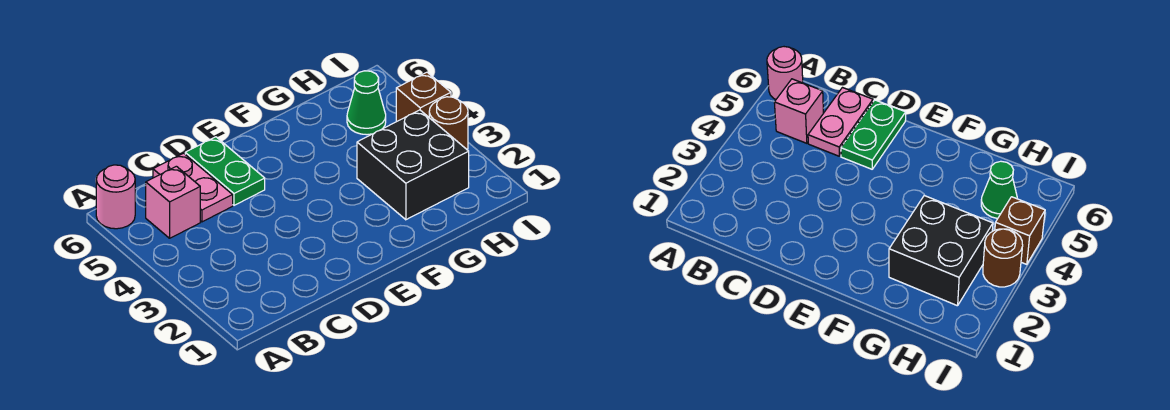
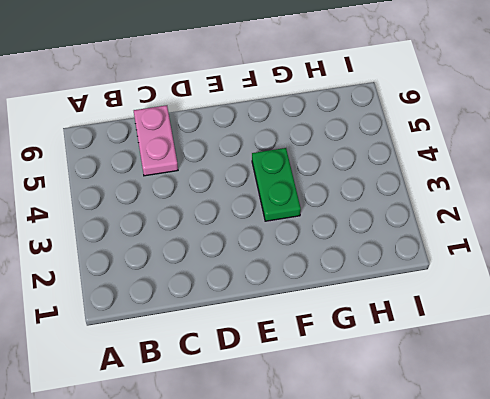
green 1x2 plate [252,148,301,221] -> green 1x2 plate moved to [185,137,265,205]
none -> pink 1x1 round brick [96,165,135,229]
none -> pink 1x1 brick [146,166,200,238]

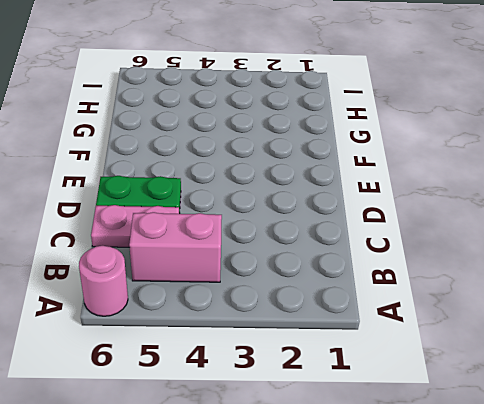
pink 1x2 brick [129,212,222,282] -> pink 1x1 brick [146,166,200,238]
none -> black 2x2 brick [357,110,469,220]
none -> green 1x1 cone [347,71,386,135]

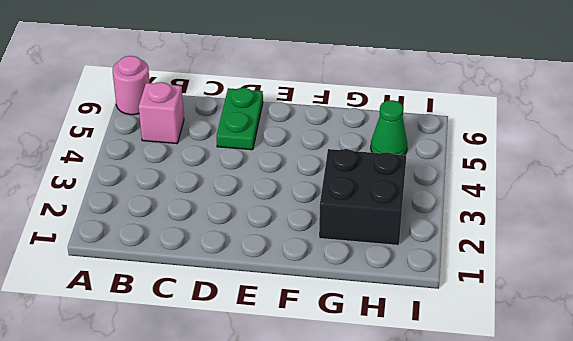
none -> pink 1x2 plate [153,153,233,222]
none -> brown 1x1 round brick [429,97,468,150]

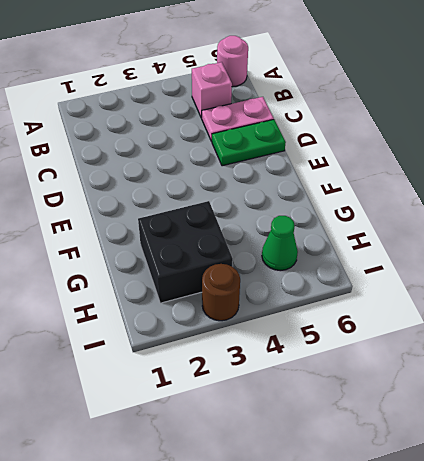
none -> brown 1x1 brick [396,72,451,122]

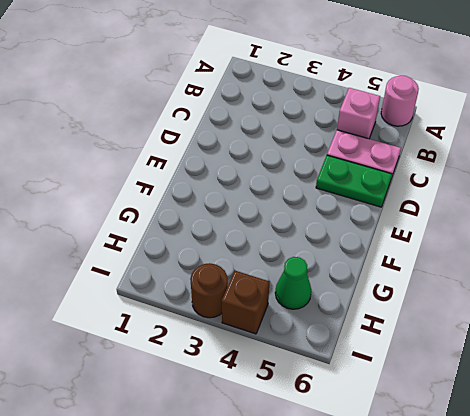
none -> black 2x2 brick [357,110,469,220]

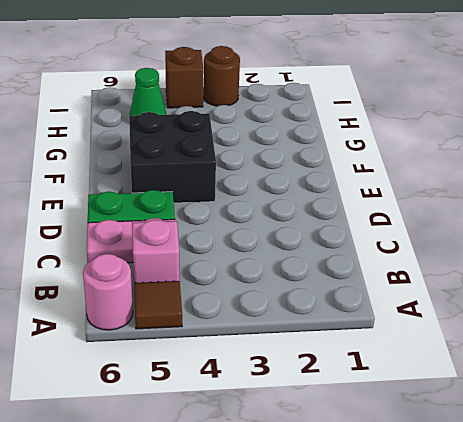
brown 1x1 tile [134,281,182,329] -> none
black 2x2 brick [129,111,216,203] -> black 2x2 brick moved to [357,110,469,220]

